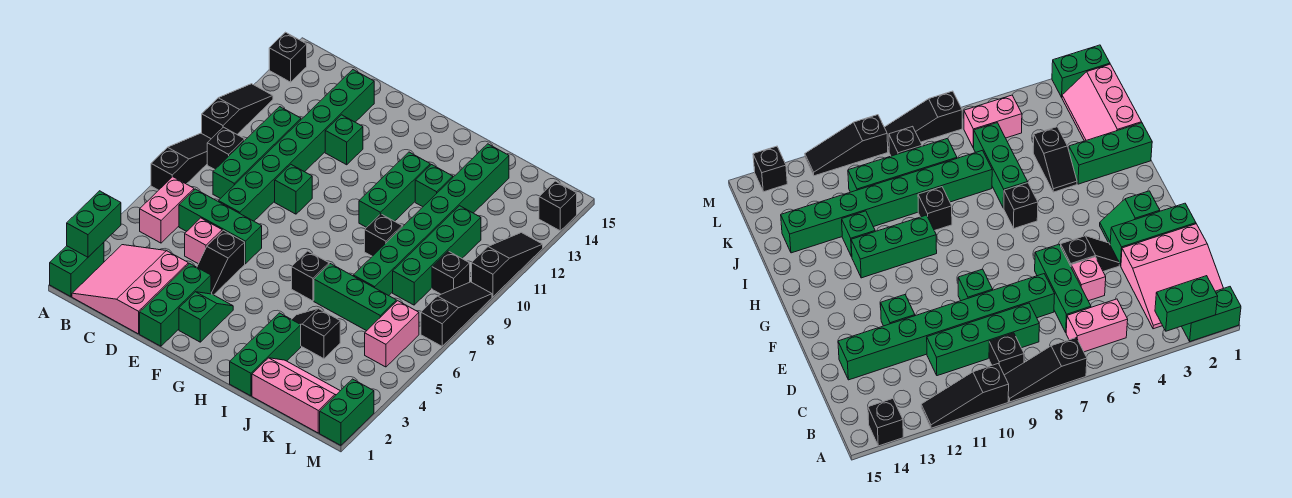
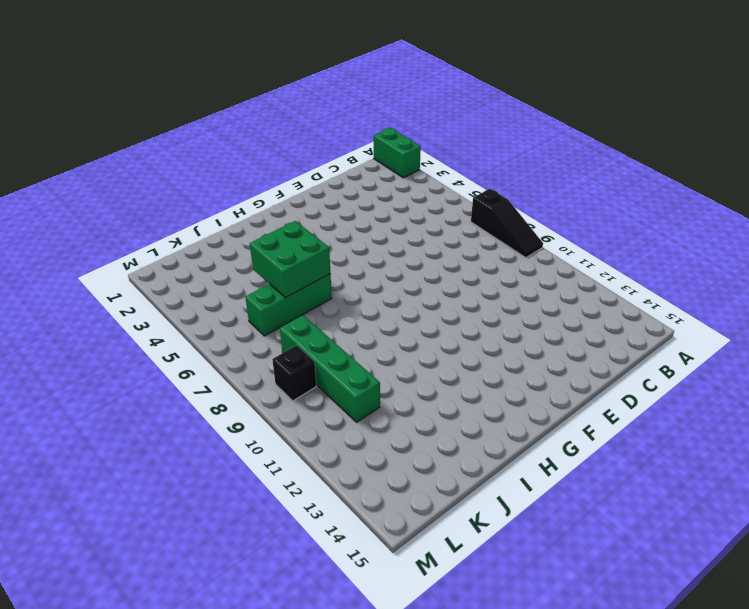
green 2x2 brick [250,221,330,298] -> none
none -> black 1x3 slope [202,84,273,139]
none -> black 1x1 brick [269,32,307,82]
none -> pink 3x3 slope [72,245,188,334]
none -> pink 1x2 brick [140,177,194,243]

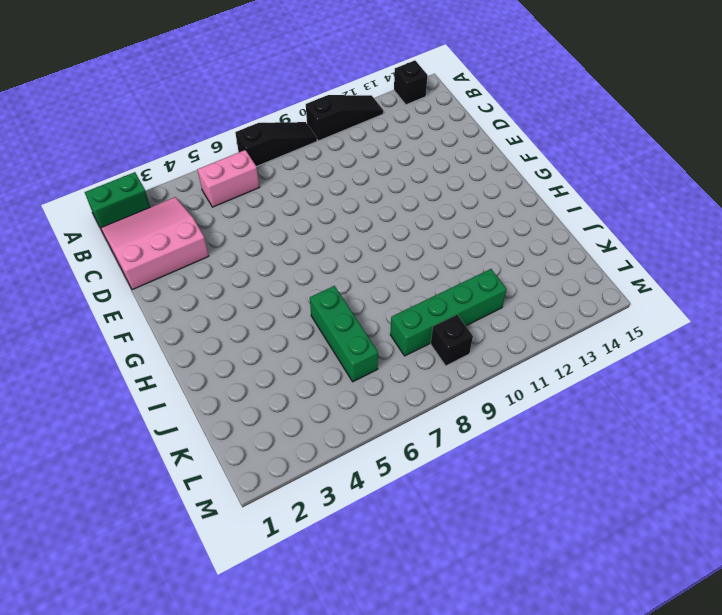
none -> black 1x1 brick [207,127,245,169]
none -> green 1x3 brick [179,189,262,264]
none -> green 1x4 brick [213,107,301,199]
none -> pink 1x1 brick [185,218,222,264]

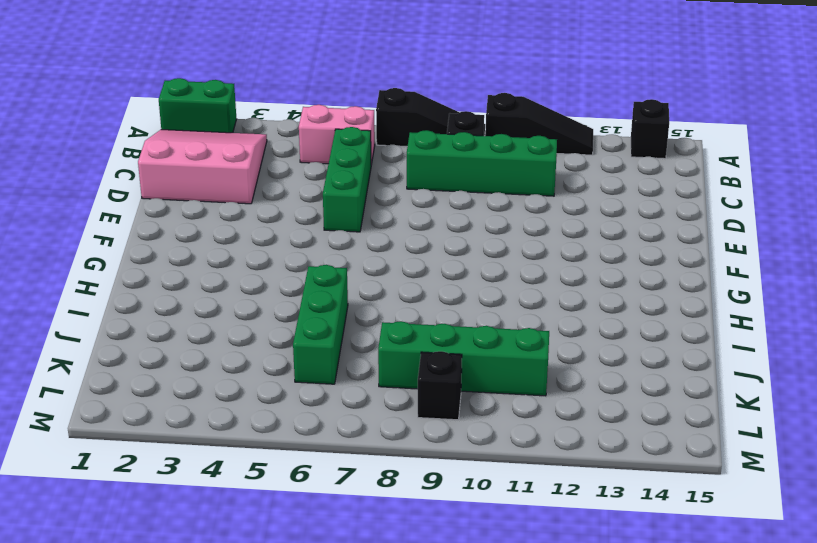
none -> pink 1x1 brick [185,218,222,264]
none -> green 1x8 brick [218,70,374,221]
none -> green 1x3 brick [140,263,211,346]
none -> black 1x2 slope [197,230,245,295]

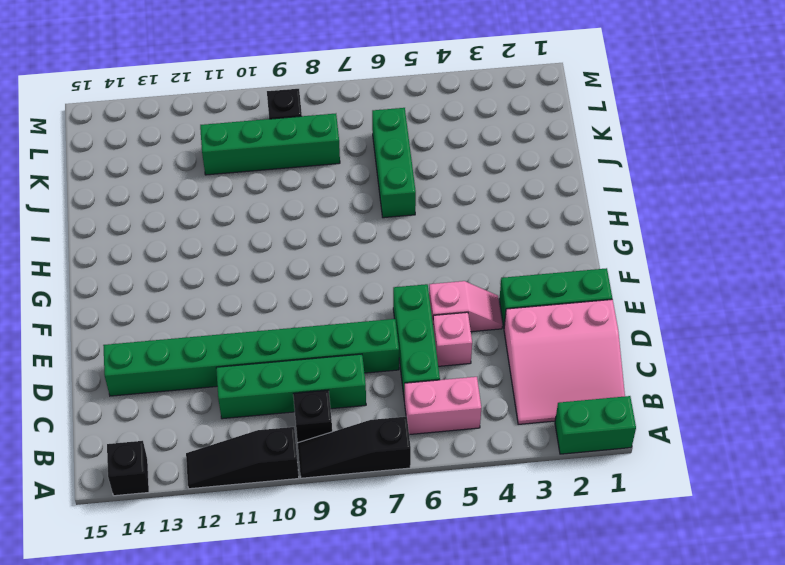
pink 1x2 slope [429,281,502,332] -> black 1x2 slope [197,230,245,295]
none -> green 1x1 brick [275,165,312,214]
none -> green 1x1 brick [325,115,363,165]
none -> green 1x2 slope [179,292,233,342]
none -> black 1x1 brick [292,251,329,301]

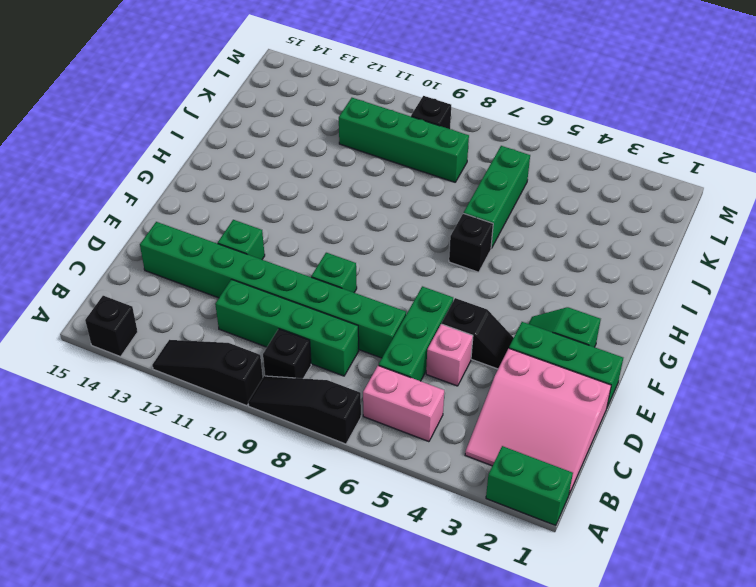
none -> green 1x3 brick [359,152,430,227]
none -> green 1x3 brick [230,313,301,396]
none -> black 1x2 slope [292,309,340,359]
none -> black 1x1 brick [365,214,402,256]

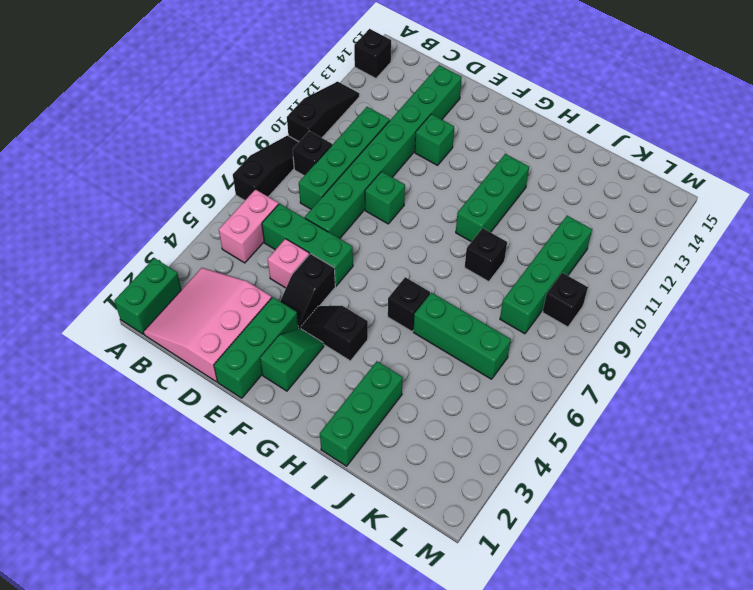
black 1x2 slope [301,306,368,361] -> black 1x2 slope moved to [292,309,340,359]
none -> green 1x1 brick [415,165,453,207]
none -> pink 2x3 slope [252,358,340,433]
none -> green 1x8 brick [353,144,509,296]
none -> pink 1x2 brick [365,301,419,367]

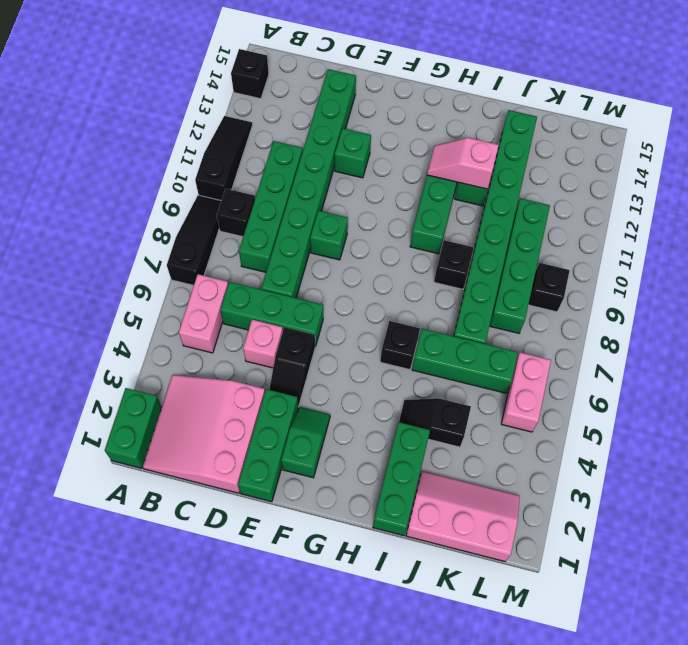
pink 1x2 slope [427,138,499,189] -> none
none -> green 1x2 brick [320,379,374,445]
none -> black 1x3 slope [421,282,492,346]
none -> black 1x3 slope [472,232,543,297]
none -> black 1x1 brick [539,181,577,231]

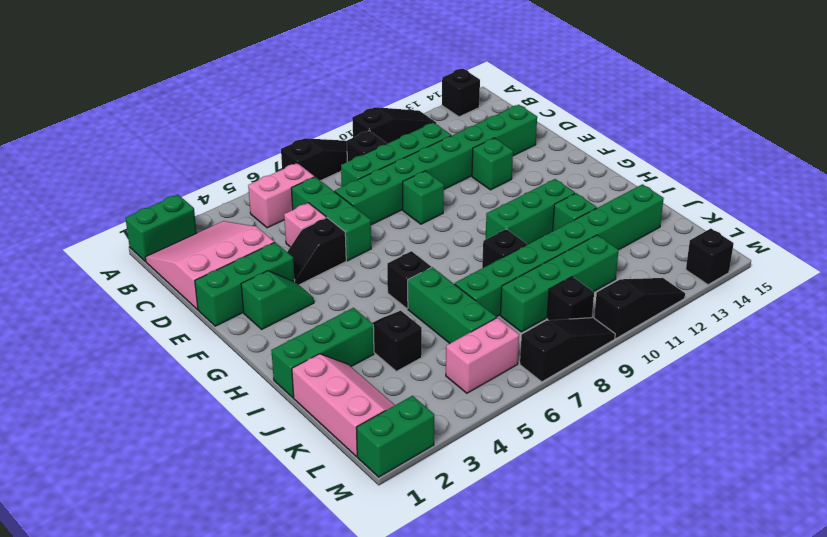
none -> green 1x2 brick [67,191,121,257]

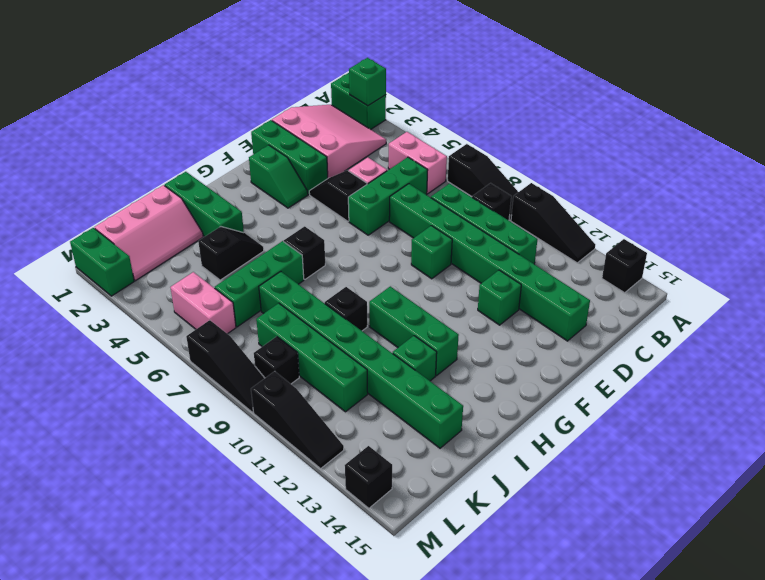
green 1x1 brick [349,58,386,106] -> green 1x2 brick [67,191,121,257]

